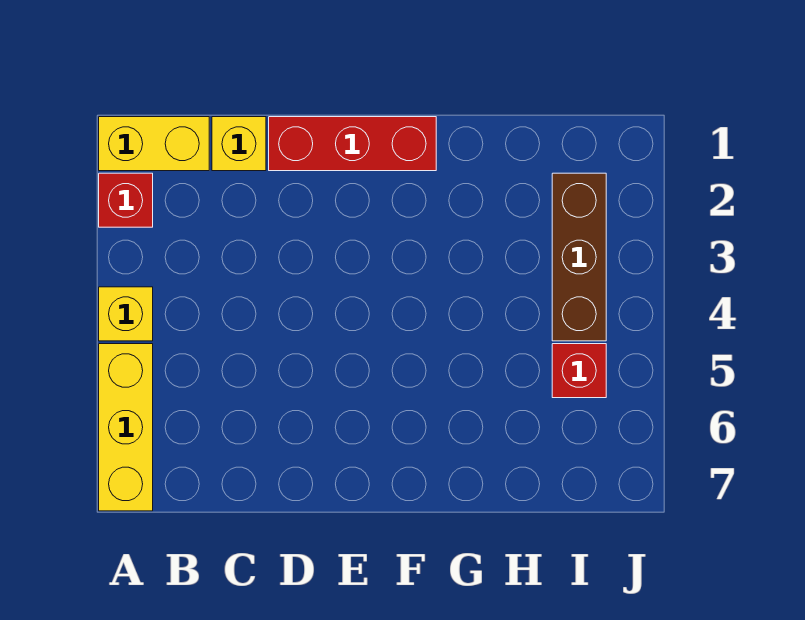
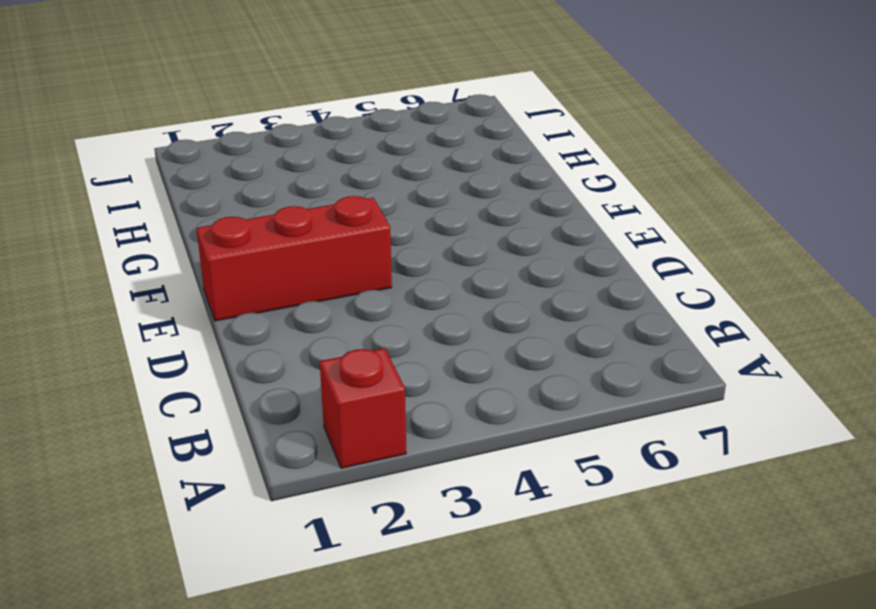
red 1x3 brick [196,196,392,321] -> red 1x3 brick turned to [269,117,436,171]
none -> yellow 1x2 brick [99,117,209,171]
none -> yellow 1x1 brick [99,287,153,341]

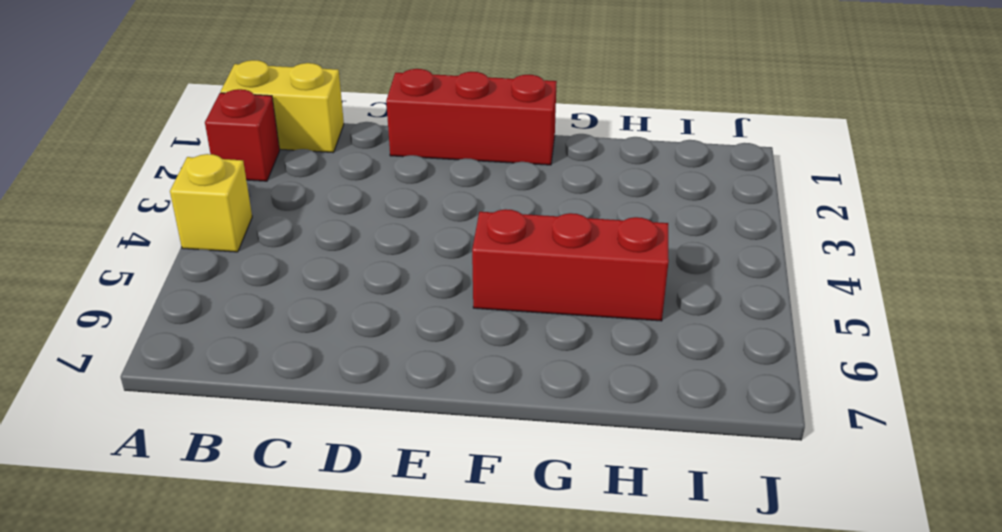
red 1x3 brick [472,209,669,321] -> none
none -> yellow 1x3 brick [99,344,153,511]
none -> yellow 1x1 brick [212,117,266,171]

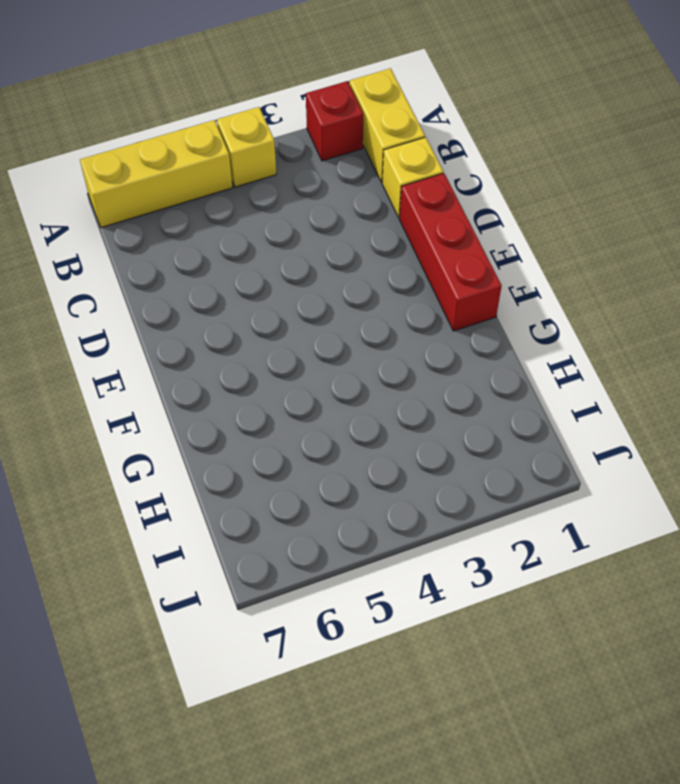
none -> brown 1x3 brick [552,173,606,341]
none -> red 1x1 brick [552,344,606,398]

